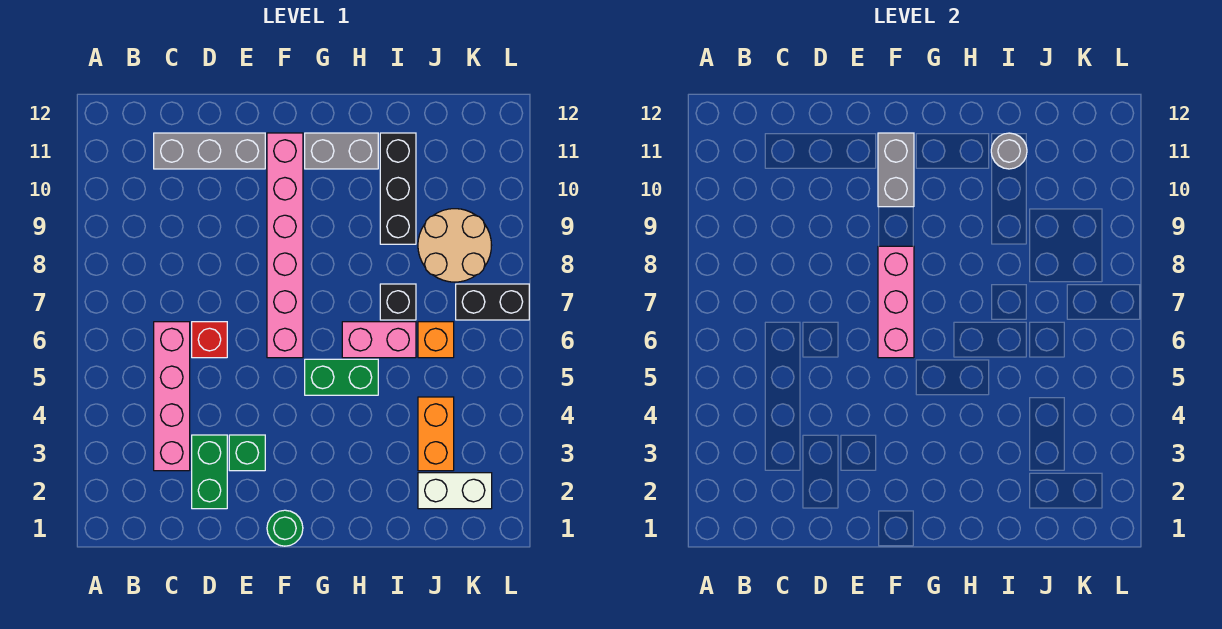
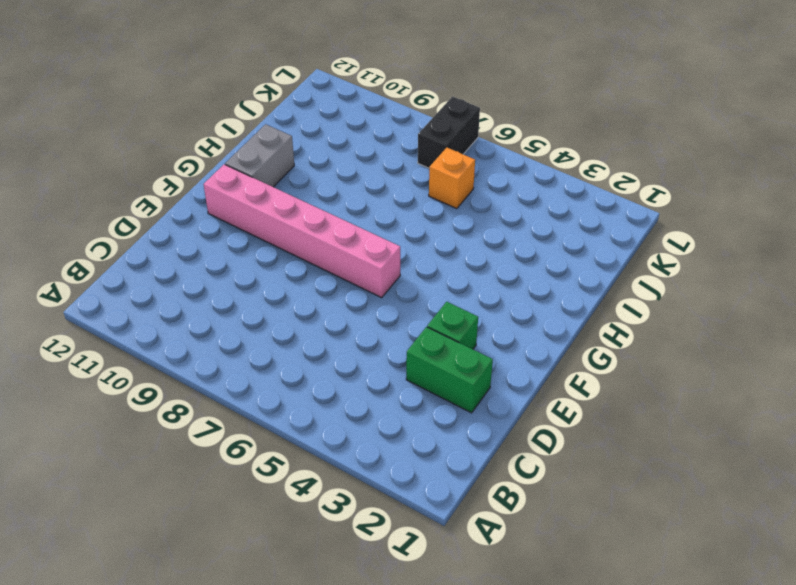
none -> pink 1x4 brick [154,322,190,471]
none -> grey 1x3 brick [154,133,265,169]
none -> red 1x1 brick [192,322,227,358]

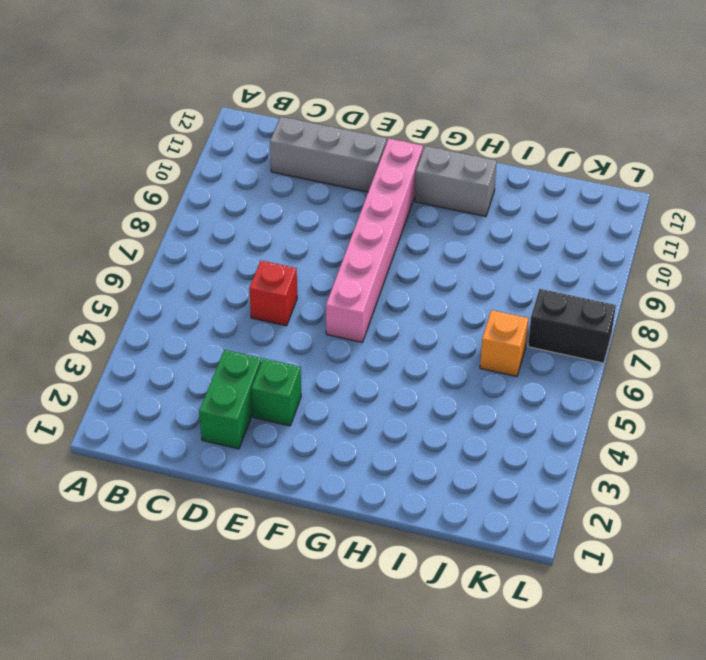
none -> pink 1x4 brick [154,322,190,471]
none -> green 1x1 round brick [267,510,303,546]
none -> green 1x2 brick [305,359,378,395]

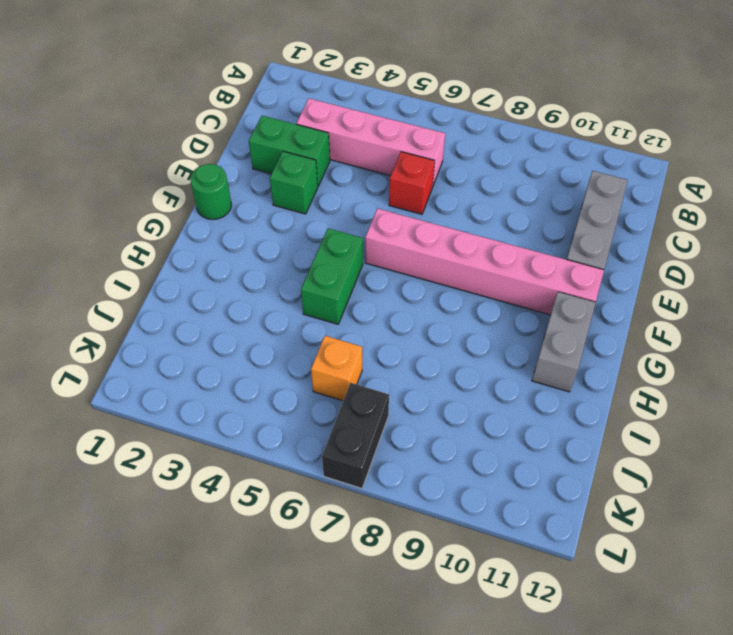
none -> pink 1x2 brick [342,322,416,358]
none -> black 1x1 brick [380,284,416,320]
none -> black 1x3 brick [380,133,416,244]

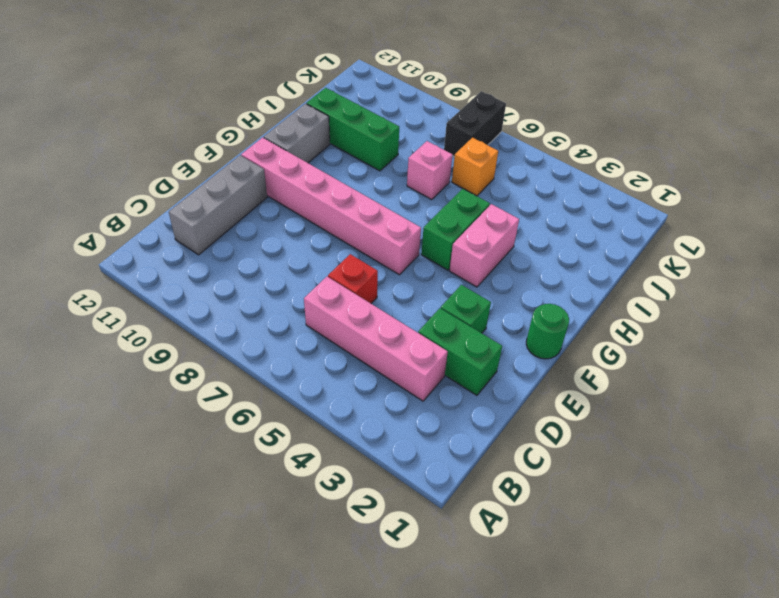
pink 1x2 brick [450,204,519,287] -> pink 1x2 brick moved to [342,322,416,358]
pink 1x1 brick [407,141,452,200] -> black 1x1 brick [380,284,416,320]
green 1x3 brick [306,88,399,171] -> black 1x3 brick [380,133,416,244]
none -> white 1x2 brick [418,473,492,509]
none -> orange 1x2 brick [418,397,454,471]
none -> tan 2x2 round brick [418,209,492,282]

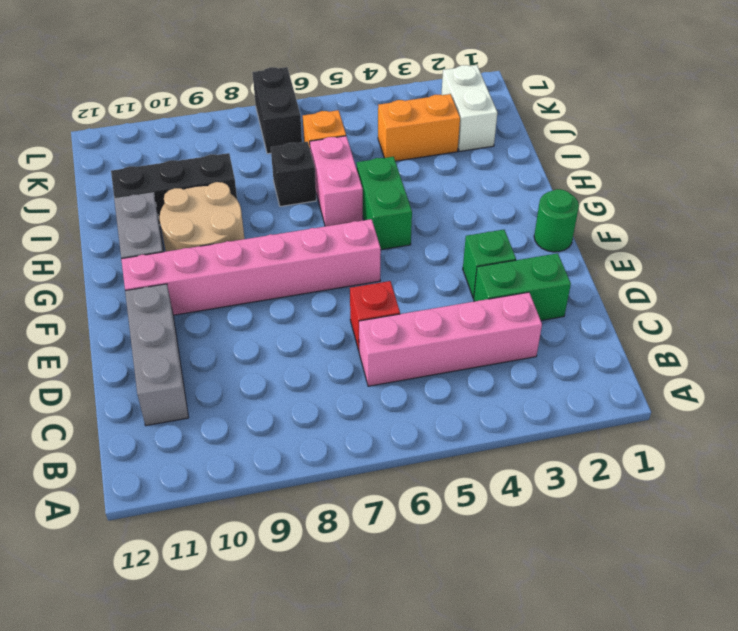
tan 2x2 round brick [160,182,244,252] -> tan 2x2 round brick moved to [418,209,492,282]
none -> pink 1x3 brick [878,246,914,358]
none -> grey 1x2 brick [878,133,914,207]
none -> grey 1x1 round brick [991,133,1027,169]

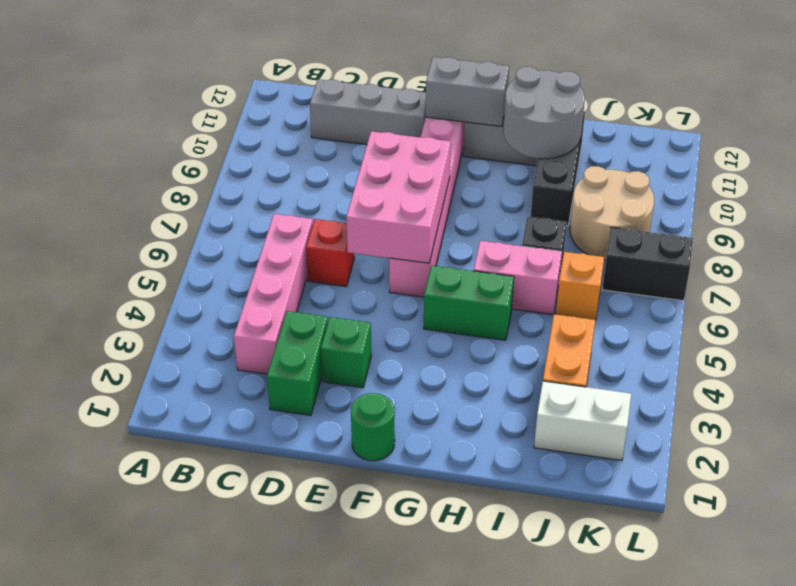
pink 2x3 brick [346,131,451,263] -> pink 1x3 brick [878,246,914,358]
grey 1x2 brick [426,57,509,126] -> grey 1x2 brick turned to [878,133,914,207]
grey 2x2 round brick [503,66,585,159] -> grey 1x1 round brick [991,133,1027,169]

